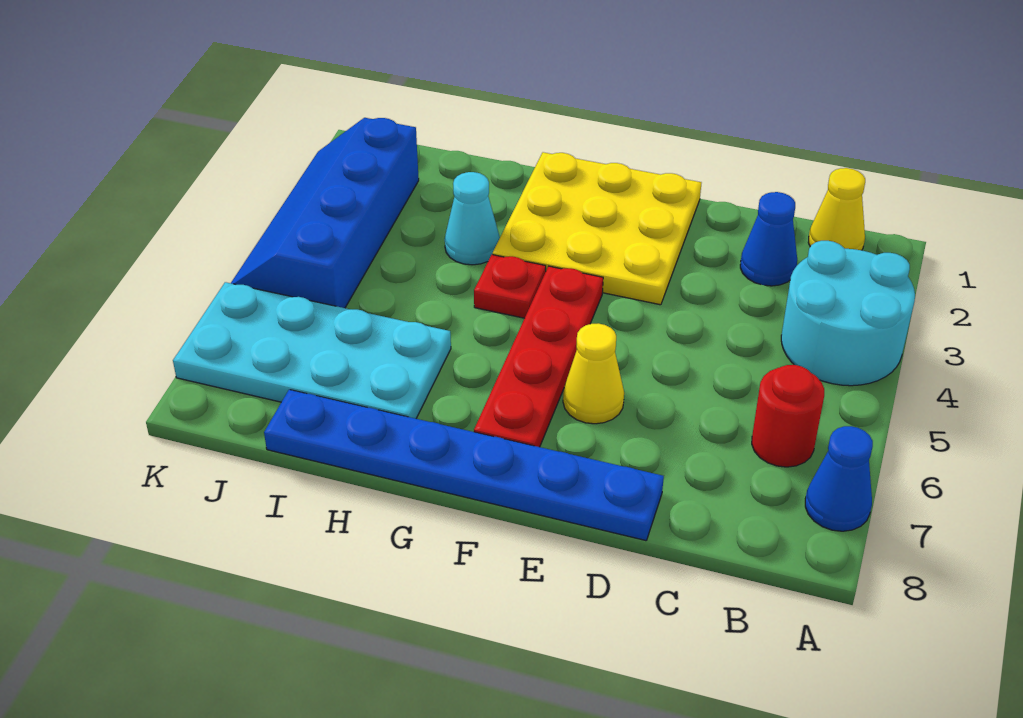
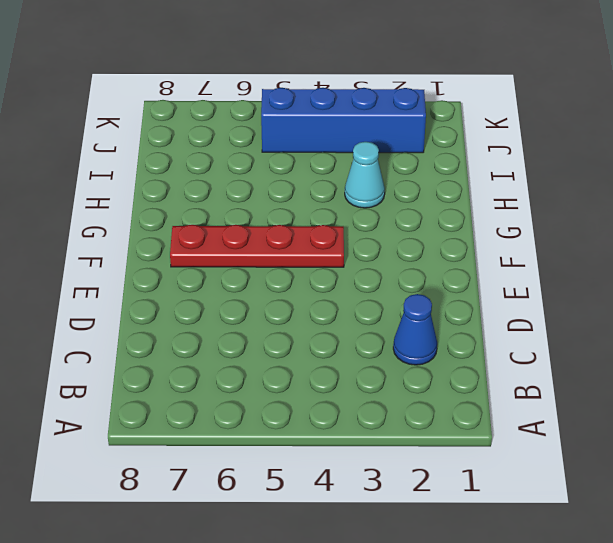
none -> cyan 2x2 round brick [781,241,915,386]
none -> blue 1x1 cone [805,426,873,531]
none -> yellow 1x1 cone [808,168,865,250]

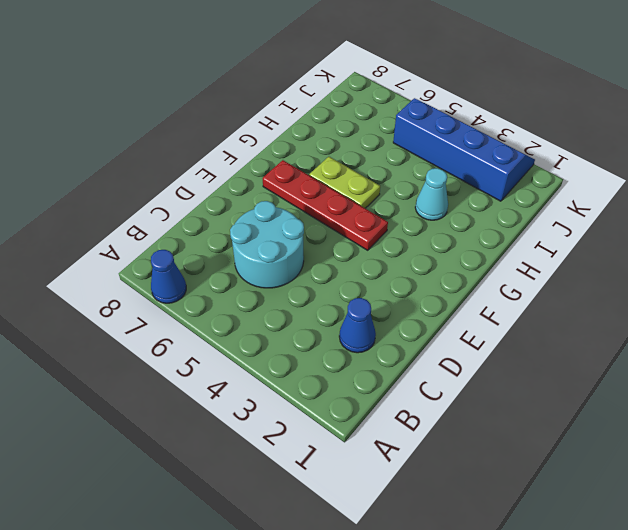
cyan 2x2 round brick [230,201,304,288] -> cyan 2x2 round brick moved to [781,241,915,386]
lime 1x2 plate [309,157,380,208] -> none
none -> yellow 1x1 cone [808,168,865,250]
none -> red 1x1 round brick [752,365,824,467]
none -> blue 1x6 plate [264,390,664,541]

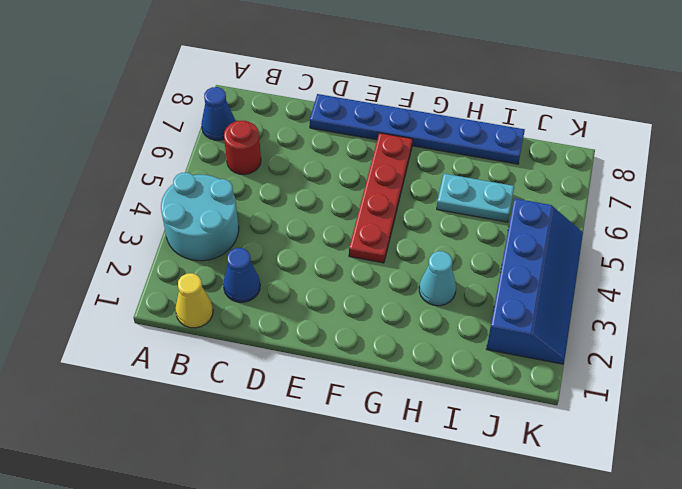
cyan 1x2 plate [437,174,514,222] -> cyan 2x4 plate [173,282,451,419]
none -> yellow 3x3 plate [493,152,701,305]
none -> yellow 1x1 cone [563,323,624,424]
none -> red 1x1 plate [474,255,546,318]

